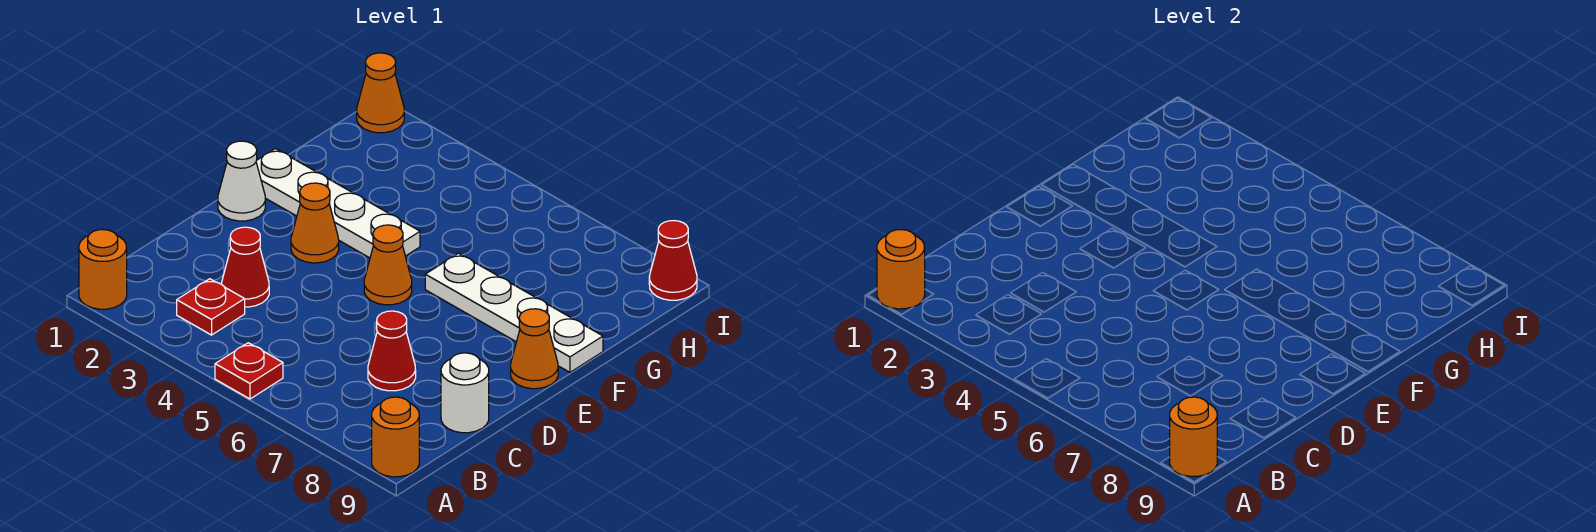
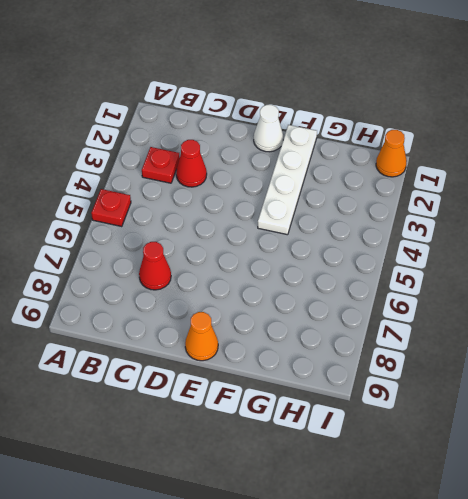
none -> orange 1x1 round brick [79,230,127,309]
none -> orange 1x1 round brick [372,397,419,477]
none -> white 1x1 round brick [441,353,489,433]

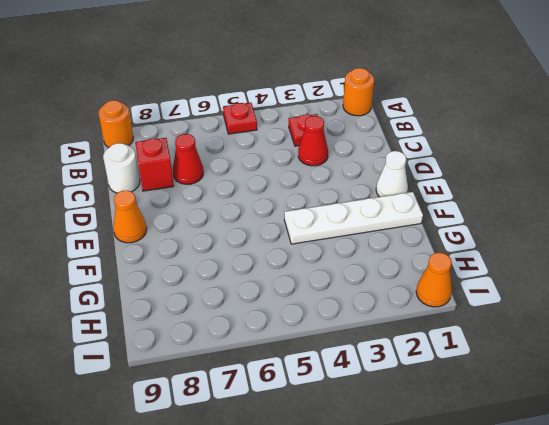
red 1x1 brick [135,138,174,191] -> none
none -> orange 1x1 cone [291,183,339,263]
none -> orange 1x1 cone [364,225,412,305]
none -> white 1x4 plate [425,253,603,372]

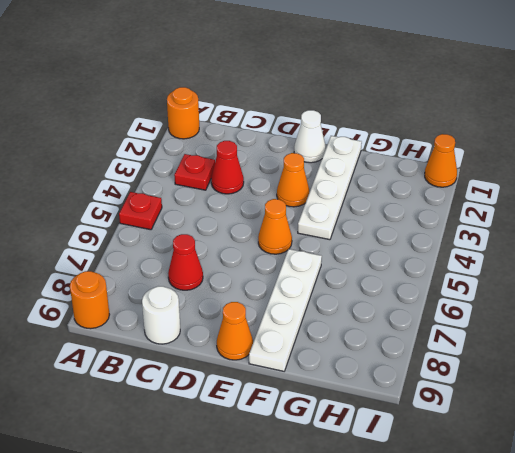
none -> red 1x1 cone [649,221,697,300]
none -> orange 1x1 round brick [877,230,925,309]
none -> orange 1x1 round brick [1170,397,1217,476]

